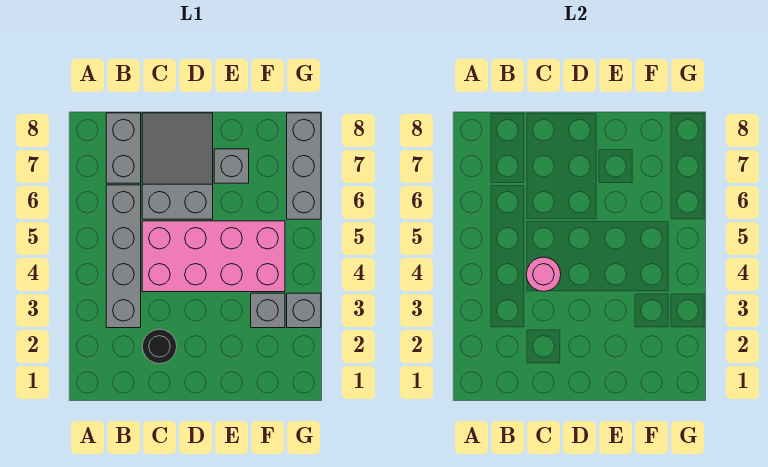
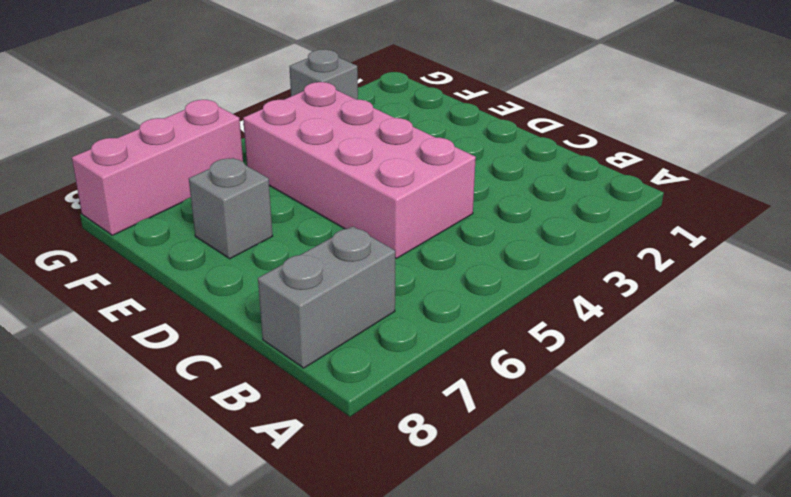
pink 1x3 brick [72,100,243,235] -> grey 1x3 brick [287,113,321,219]
none -> grey 1x4 brick [106,185,141,328]
none -> black 1x1 round brick [142,329,177,364]

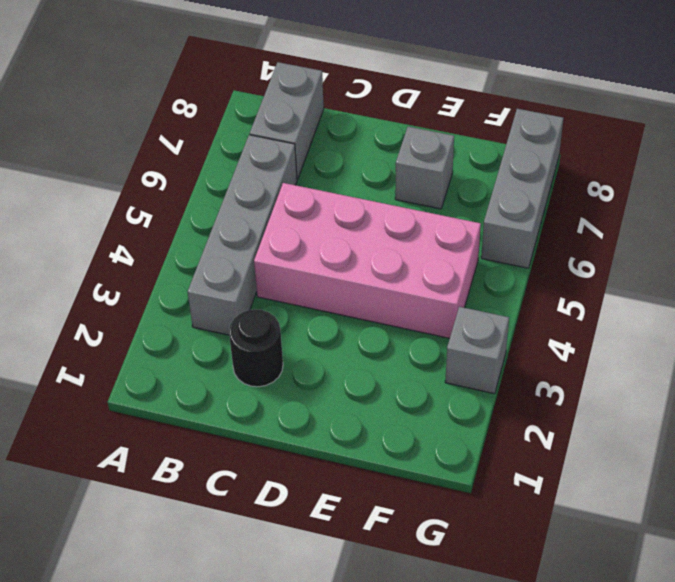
none -> grey 2x3 slope [142,113,213,219]
none -> grey 1x1 brick [251,293,285,328]

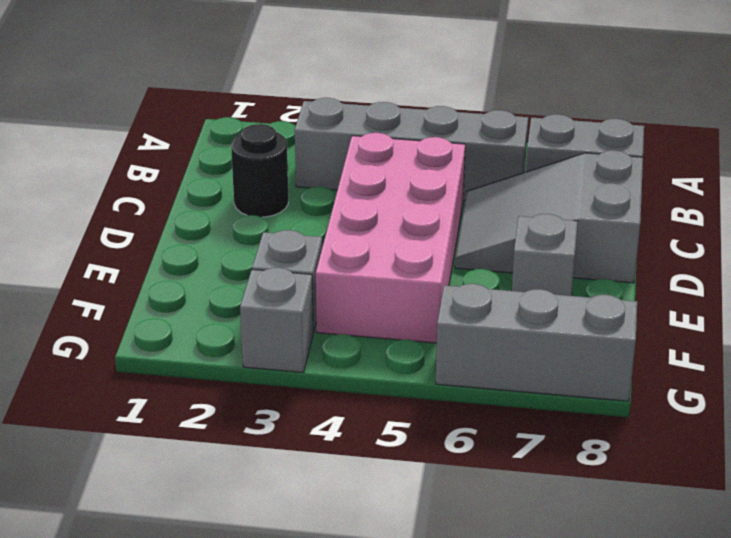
grey 2x3 slope [455,150,643,283] -> grey 2x3 slope turned to [142,113,213,219]
none -> pink 1x1 round brick [526,257,561,291]

